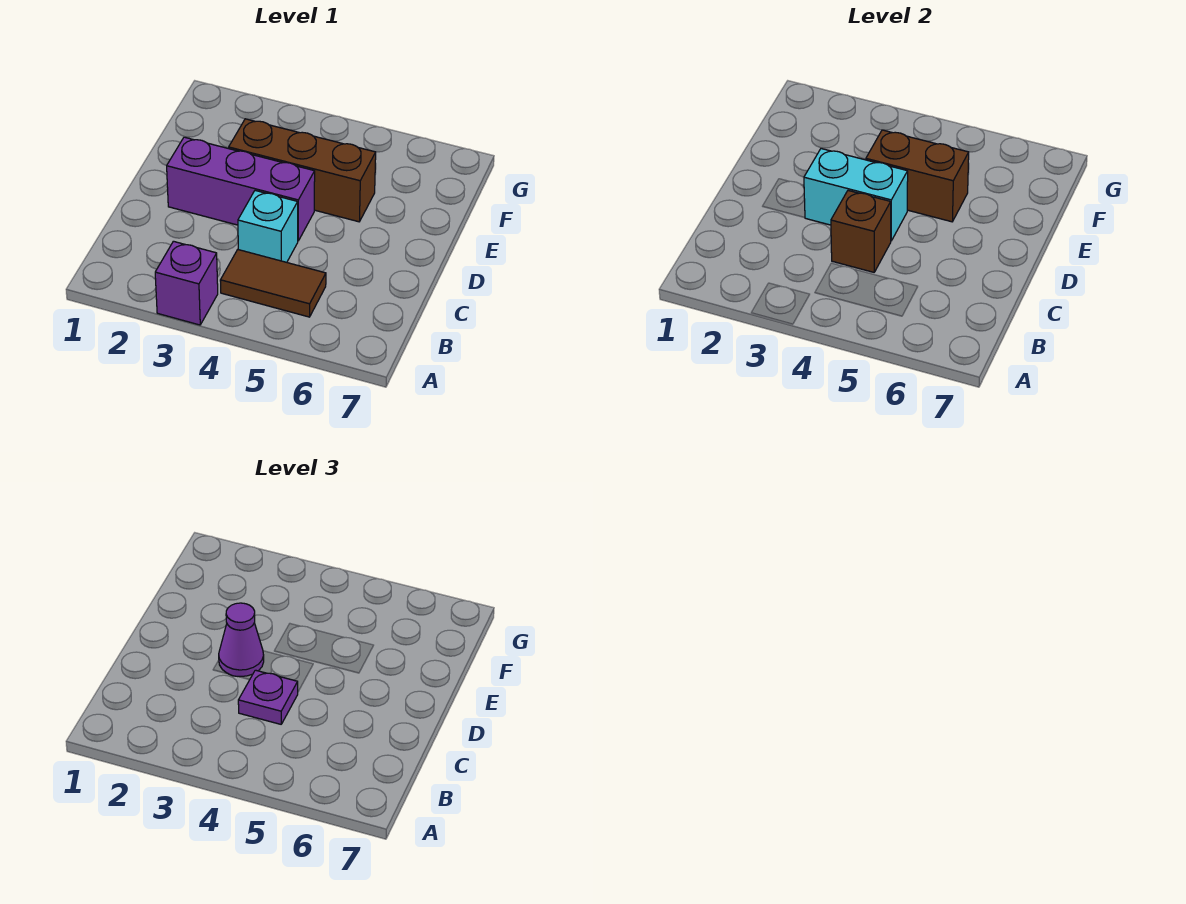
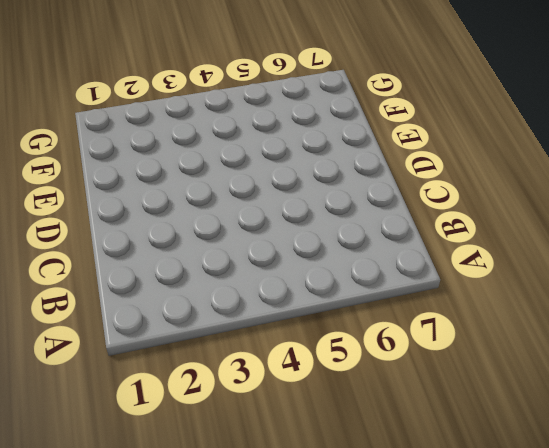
none -> purple 1x1 brick [155,241,218,325]
none -> brown 1x2 tile [220,250,326,317]

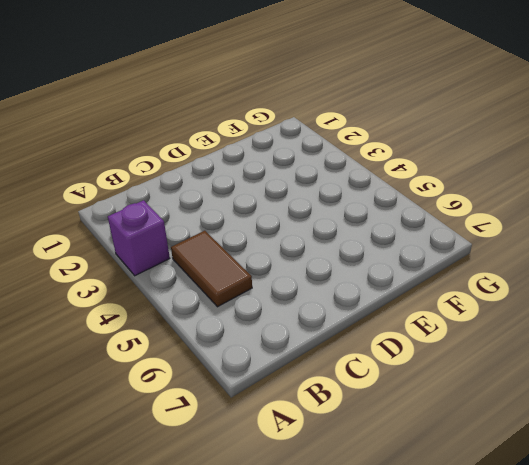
none -> cyan 1x1 brick [238,191,298,262]
none -> purple 1x3 brick [167,137,315,241]

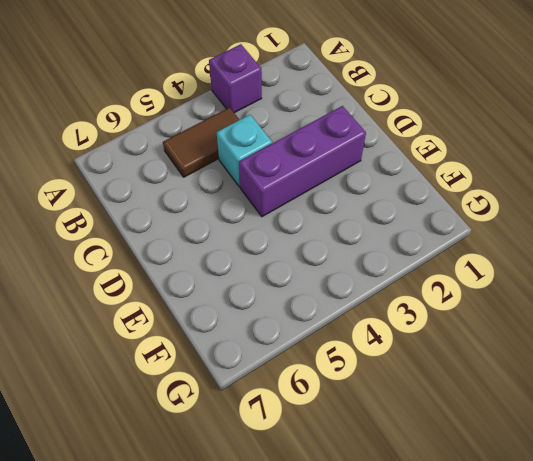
none -> brown 1x3 brick [229,119,376,222]
none -> brown 1x1 brick [831,191,891,272]

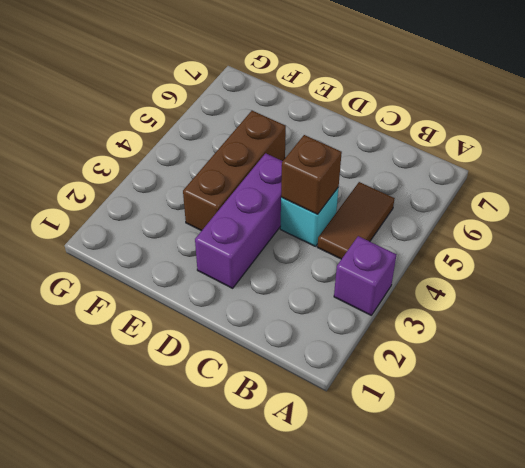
none -> cyan 1x2 brick [804,149,908,241]
none -> brown 1x2 brick [866,130,969,222]

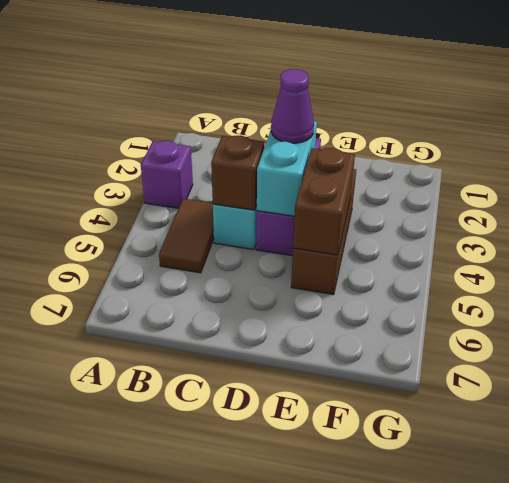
none -> purple 1x1 plate [238,670,298,724]

